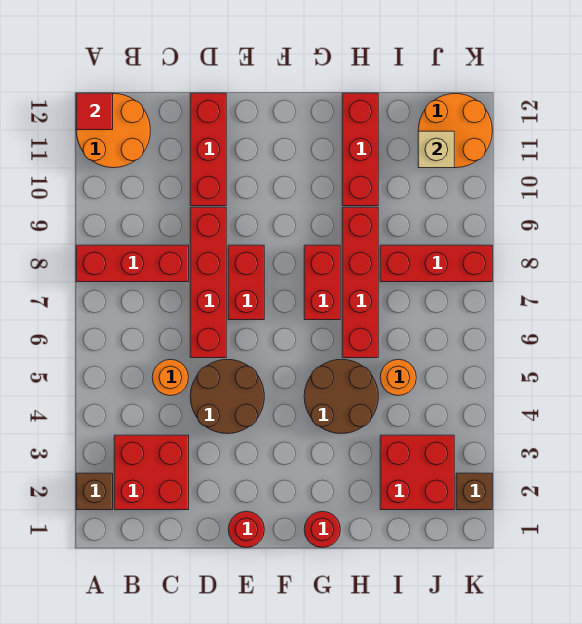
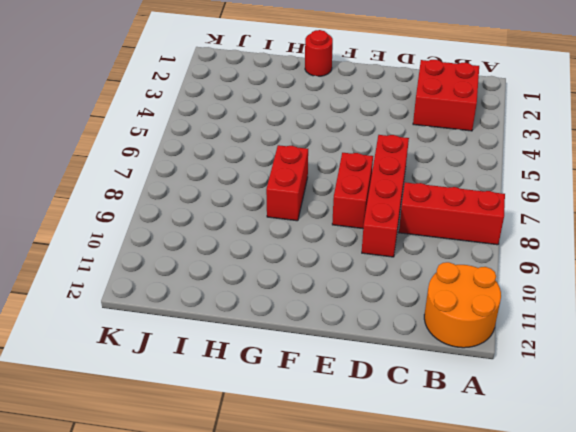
none -> brown 1x1 brick [76,473,113,510]
none -> orange 1x1 round brick [152,359,188,396]
none -> brown 2x2 round brick [190,359,264,434]

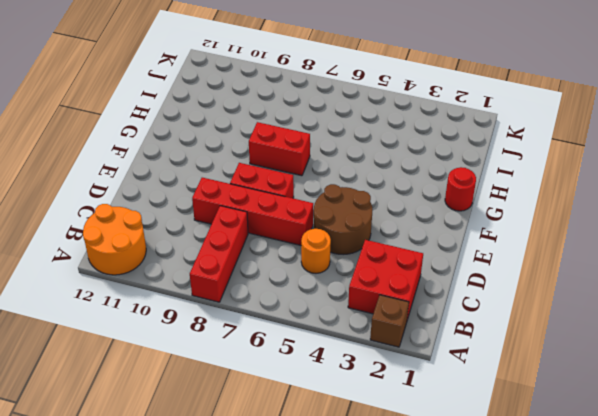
none -> red 1x3 brick [190,93,226,206]
none -> red 1x1 round brick [228,511,264,548]
none -> brown 2x2 round brick [304,359,378,434]

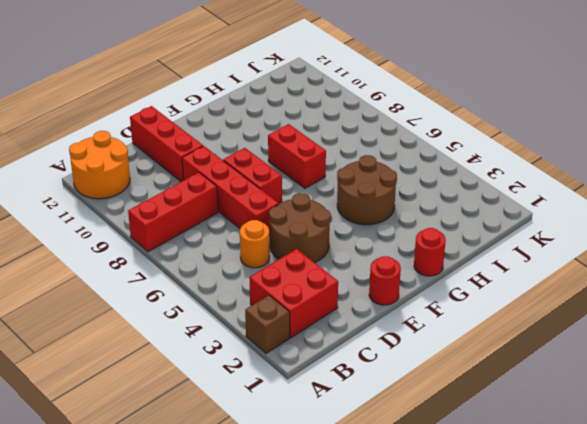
none -> red 1x4 brick [342,207,378,358]
none -> red 1x3 brick [342,93,378,206]
none -> red 2x2 brick [380,435,454,510]

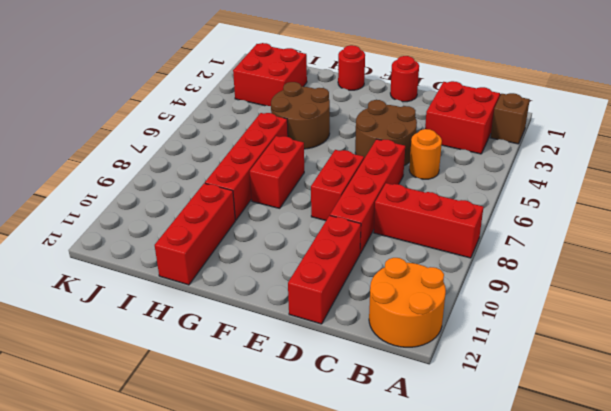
none -> orange 1x1 round brick [380,359,416,396]
none -> red 1x3 brick [380,245,492,282]
none -> orange 2x2 round brick [418,94,492,168]

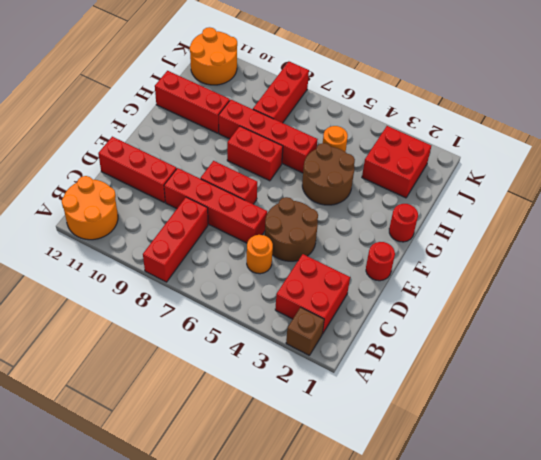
none -> brown 1x1 brick [456,473,492,510]
none -> red 1x1 tile [76,93,113,130]
none -> tan 1x1 brick [418,131,454,168]

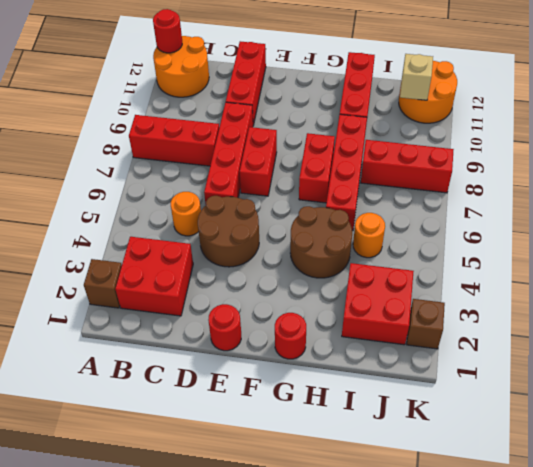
red 1x1 round brick [153,9,182,53] -> red 1x1 tile [76,93,113,130]

